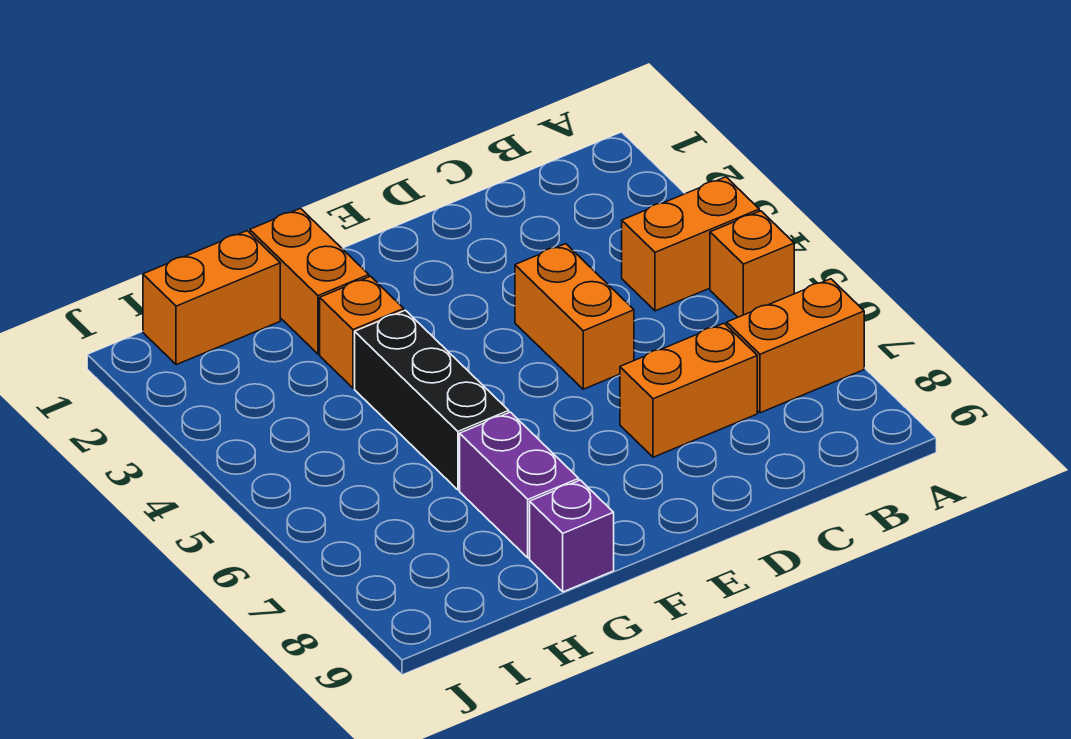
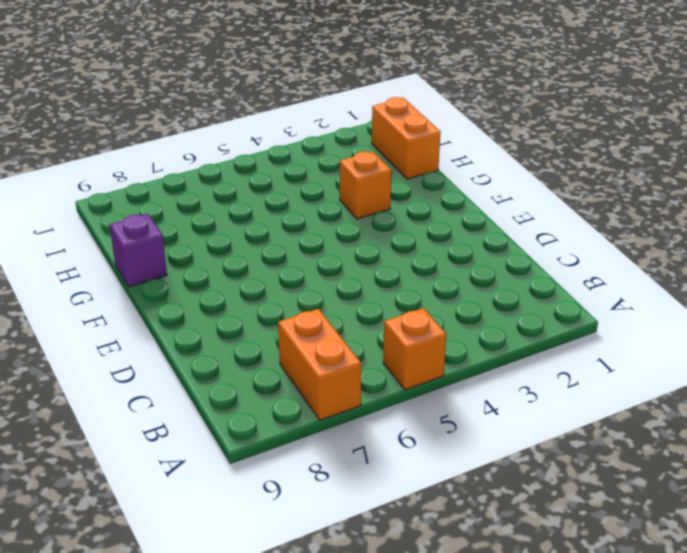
none -> orange 1x2 brick [622,177,759,311]
none -> orange 1x2 brick [620,323,757,457]

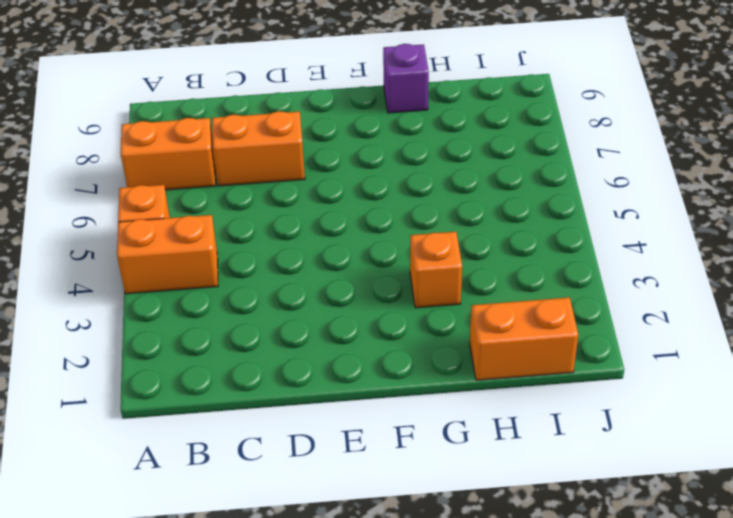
none -> orange 1x2 brick [515,244,634,389]
none -> orange 1x2 brick [250,208,369,354]

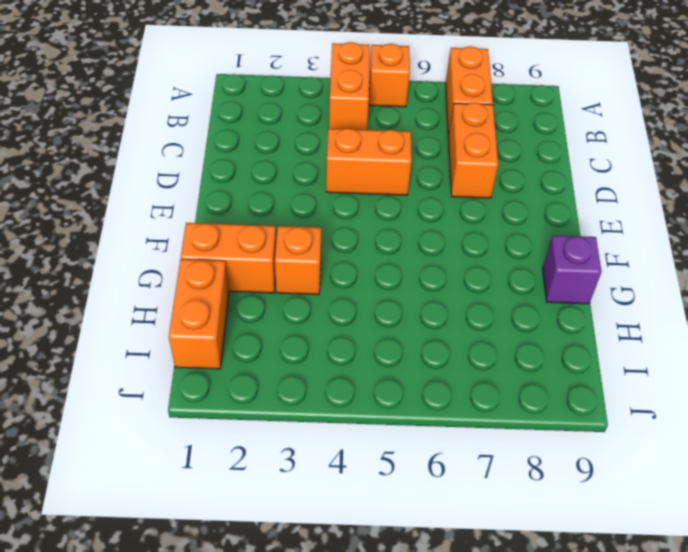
none -> black 1x3 brick [355,310,509,490]
none -> purple 1x2 brick [460,412,579,558]

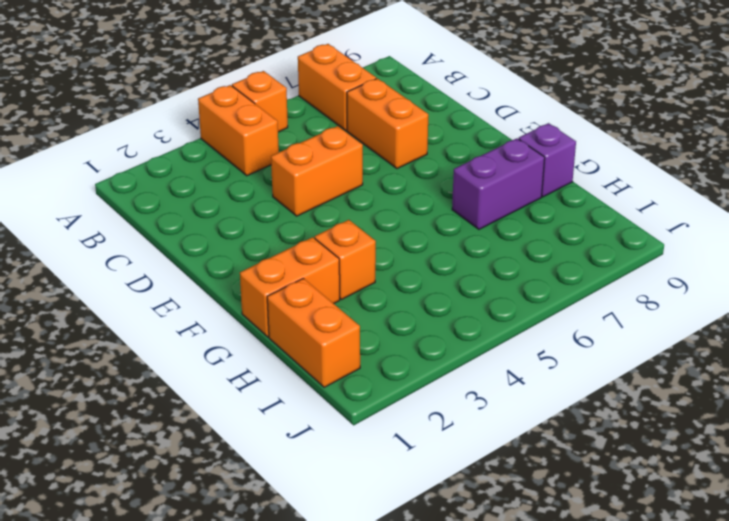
none -> black 1x3 brick [355,310,509,490]

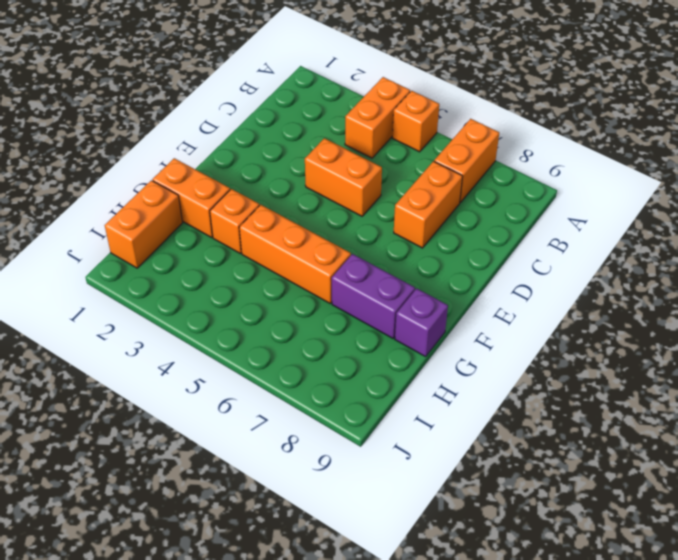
orange 1x3 brick [239,205,351,303] -> black 1x3 brick [355,310,509,490]

